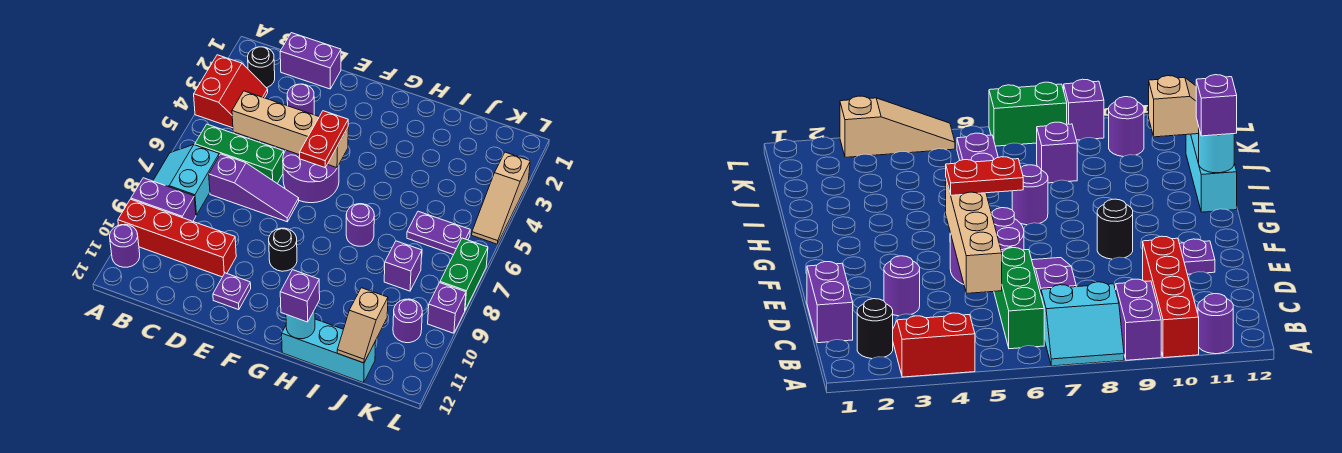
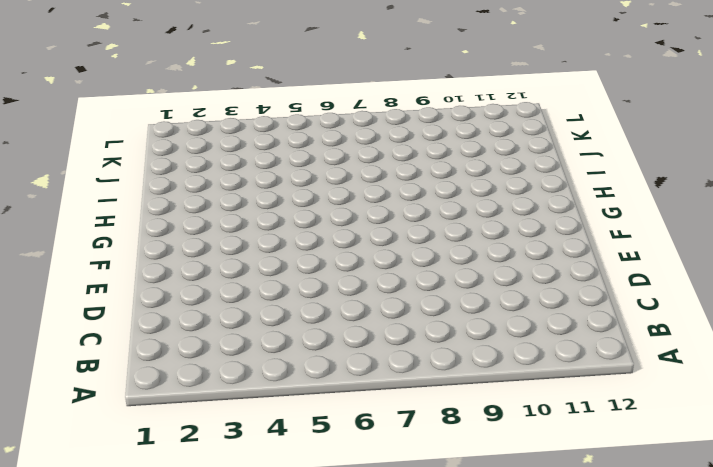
none -> red 2x2 slope [194,55,268,128]
none -> cyan 2x2 slope [153,145,219,215]
none -> purple 1x2 brick [131,178,196,221]

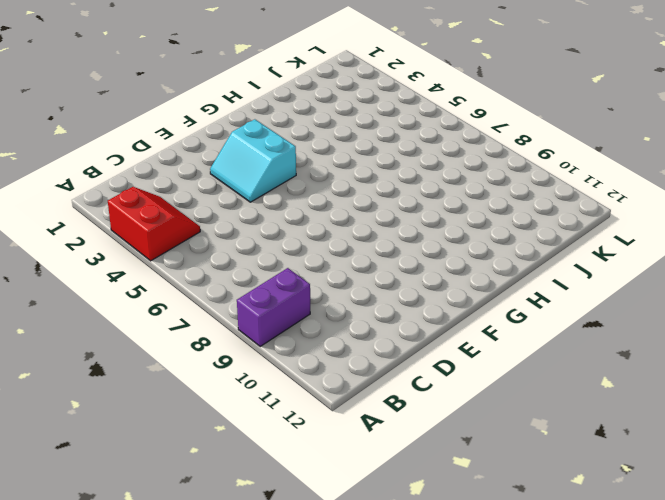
cyan 2x2 slope [210,119,296,202] -> cyan 2x2 slope moved to [153,145,219,215]
none -> red 1x4 brick [118,199,236,277]
none -> purple 1x1 round brick [110,224,140,267]
none -> black 1x1 round brick [248,47,275,88]

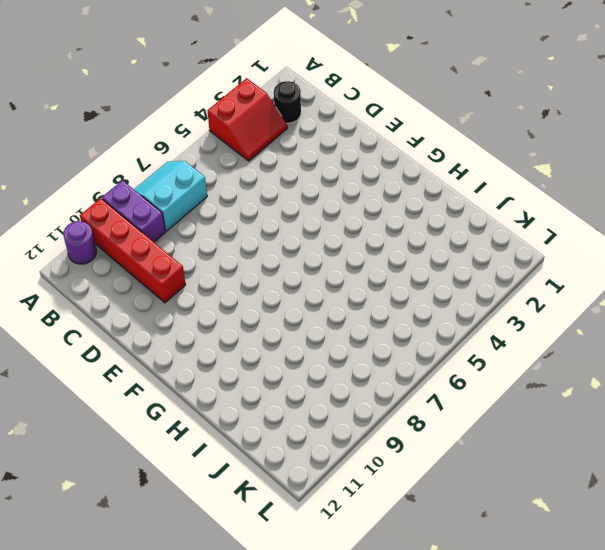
none -> green 1x3 brick [195,124,284,184]
none -> purple 1x2 brick [280,33,341,89]
none -> purple 1x3 slope [209,154,299,222]

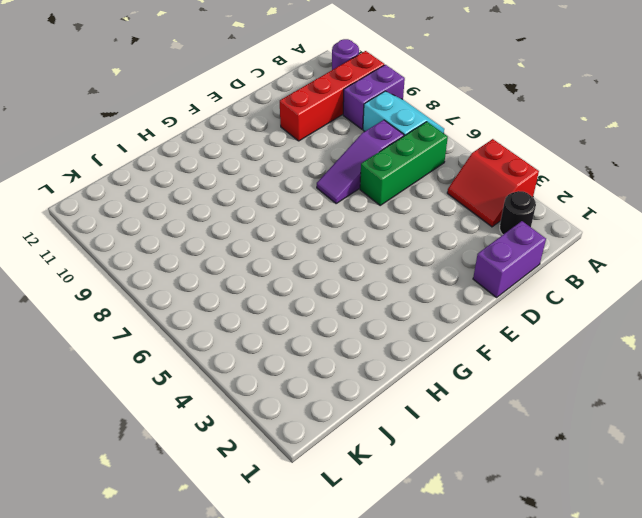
none -> purple 1x1 round brick [287,84,314,115]
none -> purple 2x2 round brick [283,150,339,203]
none -> purple 1x1 plate [213,273,251,310]

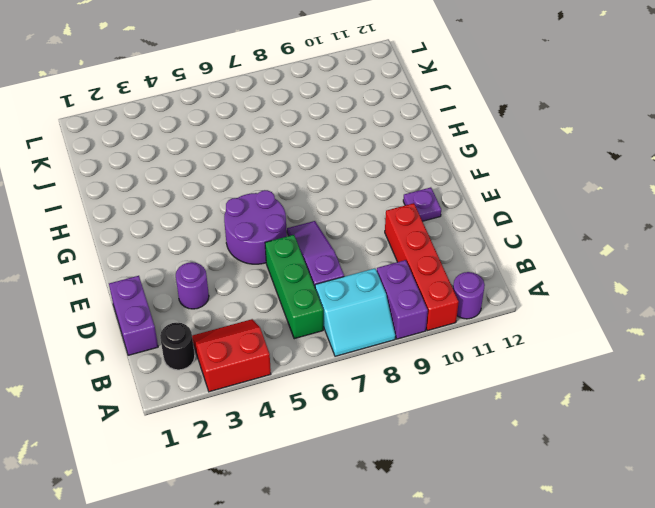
none -> black 1x1 round brick [269,228,297,271]
none -> purple 1x1 round brick [346,204,374,246]
none -> cyan 1x3 brick [282,319,375,383]

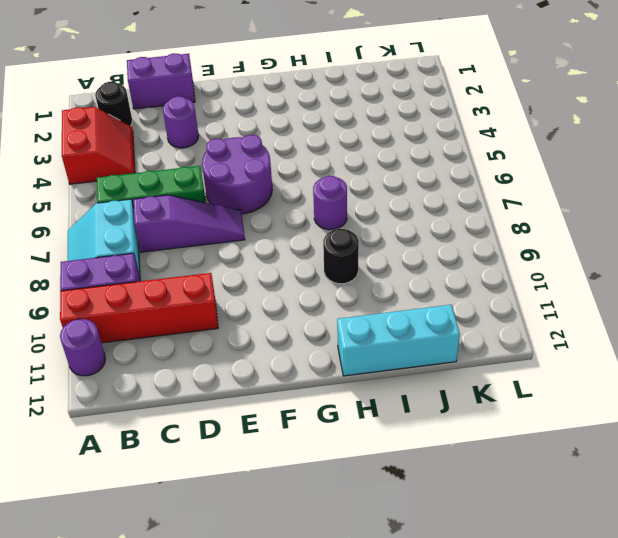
black 1x1 round brick [323,229,359,284] -> black 1x1 round brick moved to [269,228,297,271]
none -> purple 1x1 plate [213,273,251,310]
none -> purple 1x2 plate [407,211,470,255]
none -> purple 1x1 brick [384,241,422,291]

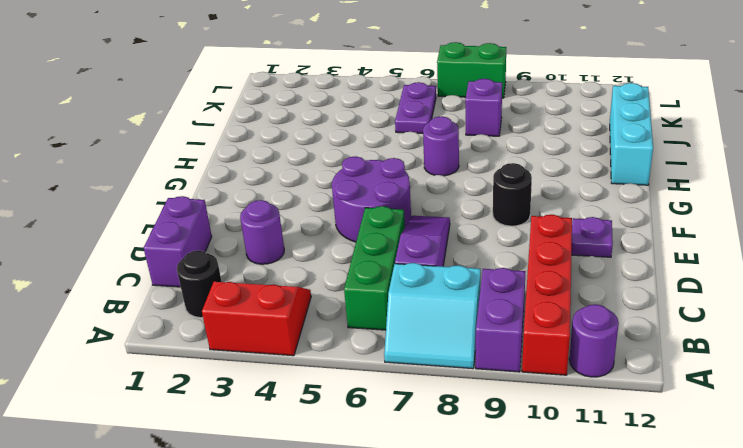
none -> purple 1x1 round brick [393,299,422,343]
none -> tan 1x3 slope [472,152,530,244]
none -> purple 1x1 brick [428,283,466,333]

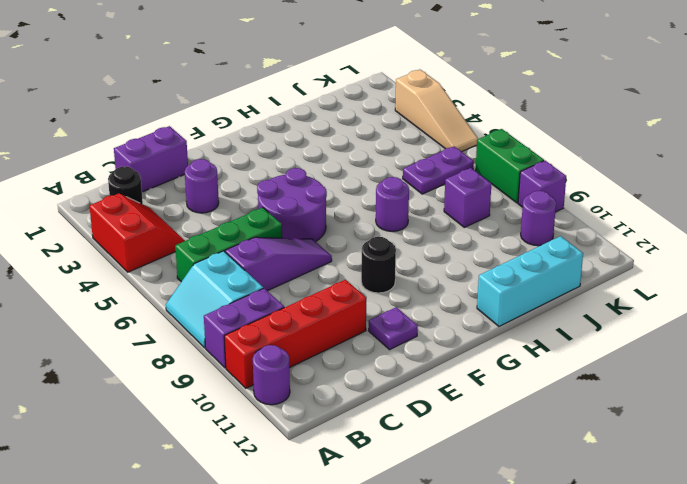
none -> tan 1x4 brick [232,91,348,168]
none -> cyan 1x1 round brick [286,310,315,339]
none -> tan 1x2 slope [337,288,388,363]

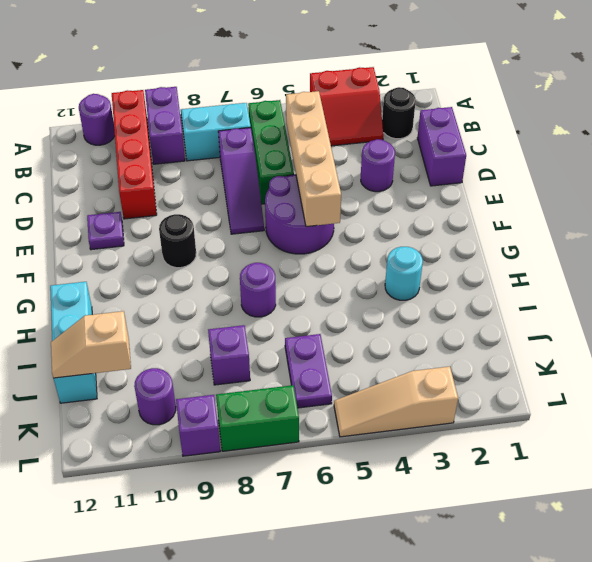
cyan 1x1 round brick [385,247,423,300] -> cyan 1x1 round brick moved to [286,310,315,339]
none -> red 1x2 plate [300,111,348,167]
none -> purple 1x1 brick [280,270,320,322]

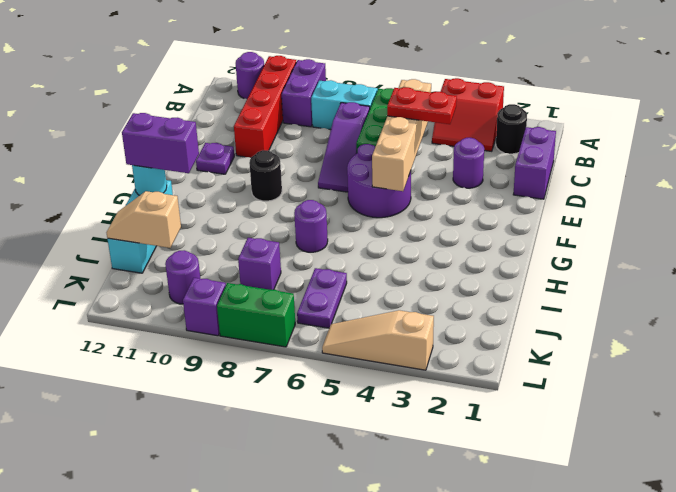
red 1x2 plate [387,87,457,124] -> red 1x2 plate moved to [300,111,348,167]
purple 1x2 brick [122,113,199,173] -> purple 1x1 brick [280,270,320,322]

